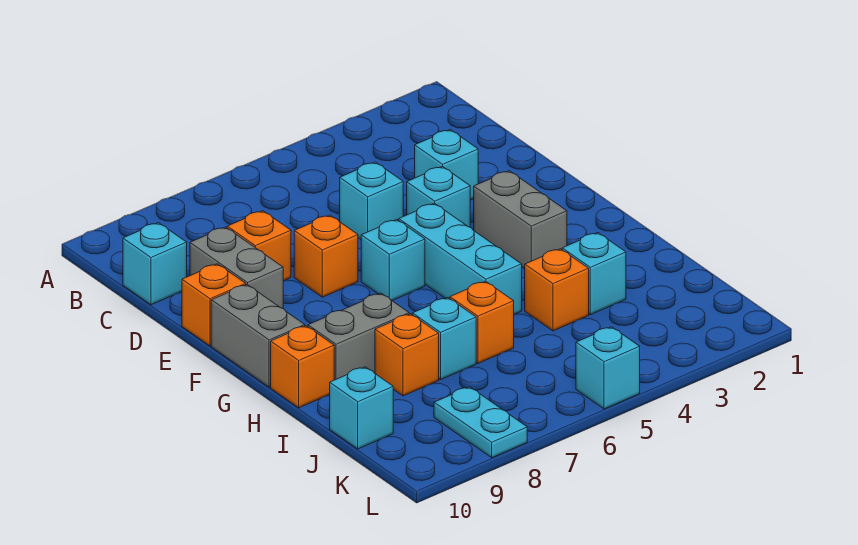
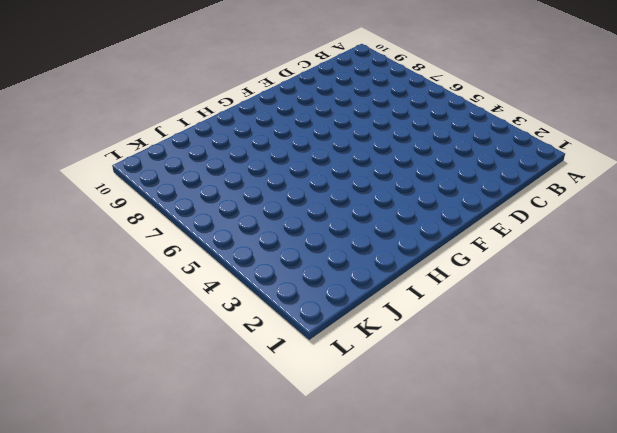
none -> cyan 1x1 brick [123,223,187,305]
none -> cyan 1x1 brick [415,130,478,200]
none -> cyan 1x1 brick [340,162,403,239]

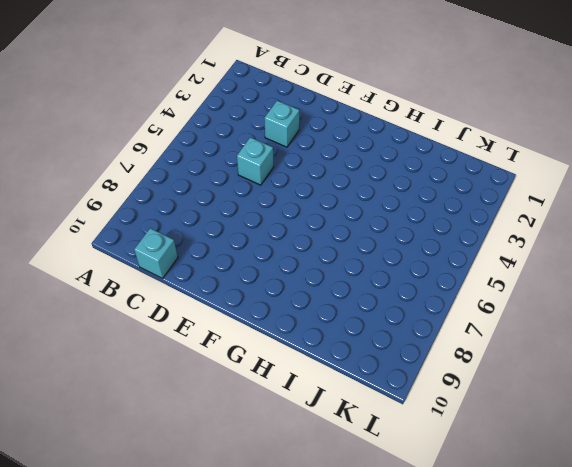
none -> orange 1x1 brick [227,211,291,281]
none -> grey 1x2 brick [190,227,283,308]
none -> cyan 1x1 brick [407,166,470,227]

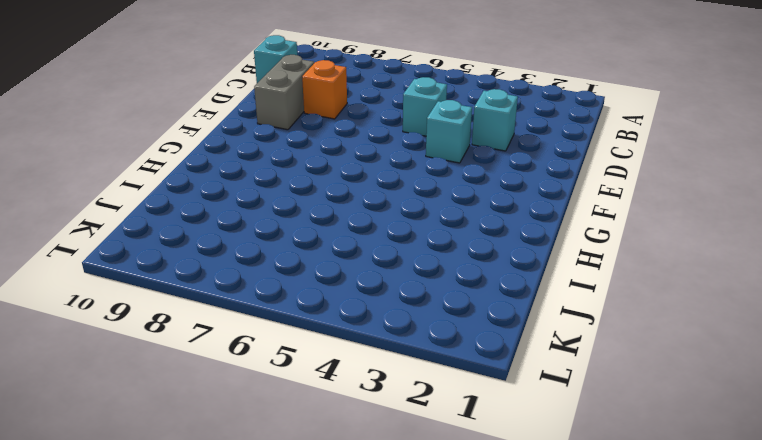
none -> orange 1x1 brick [294,215,358,297]
none -> orange 1x1 brick [182,264,246,346]
none -> grey 1x2 brick [474,171,567,269]

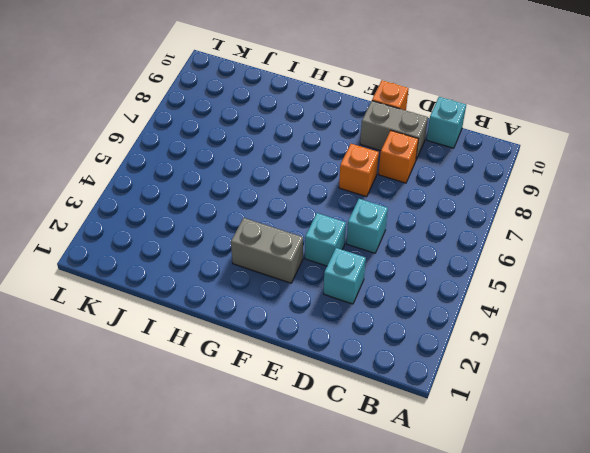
none -> cyan 1x3 brick [399,203,522,314]
none -> cyan 1x1 brick [361,220,425,300]
none -> grey 1x2 brick [211,284,305,387]

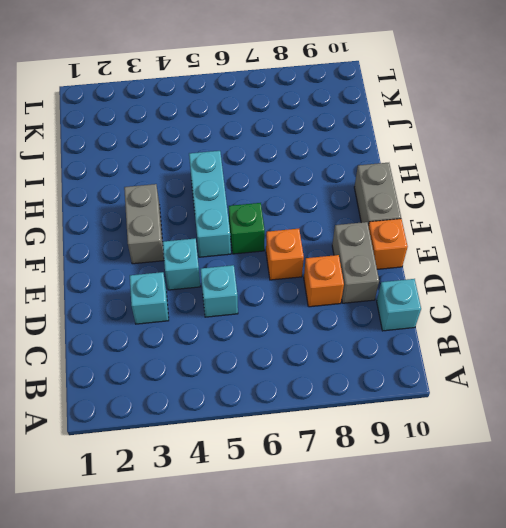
green 1x1 brick [229,203,265,254] -> cyan 1x1 brick [361,220,425,300]
none -> grey 1x2 brick [308,293,409,380]
none -> orange 1x1 brick [271,326,334,408]
none -> cyan 1x1 brick [562,233,626,315]

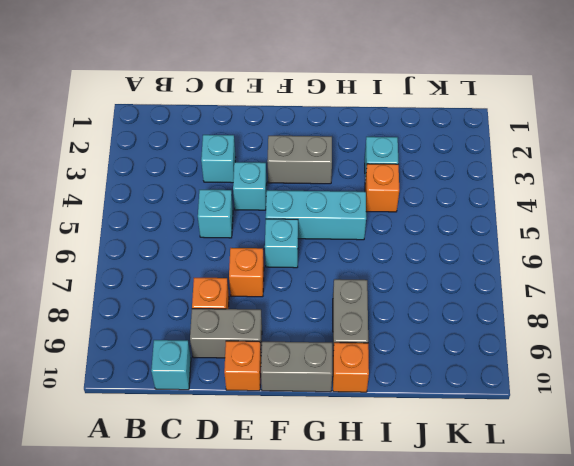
none -> orange 1x1 brick [450,281,514,363]
none -> cyan 1x1 brick [412,298,476,380]
none -> orange 1x1 brick [375,314,439,396]

